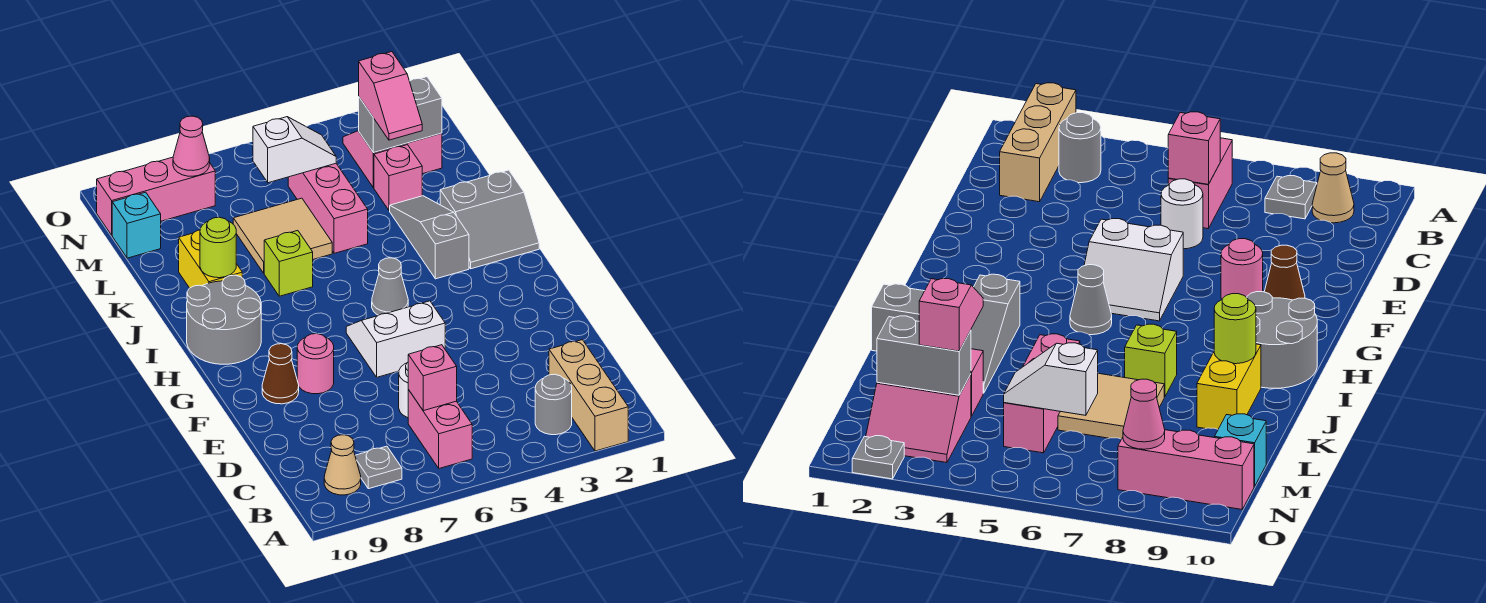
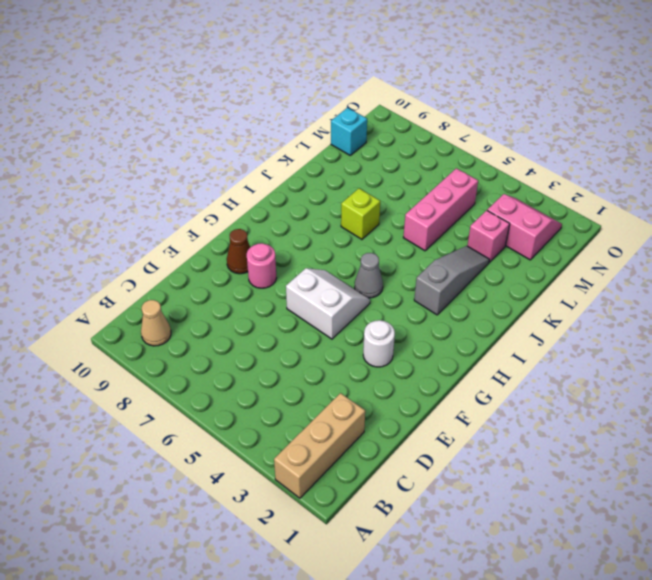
white 1x1 round brick [363,320,395,367] -> white 1x1 round brick moved to [399,362,408,418]
none -> grey 1x1 round brick [535,374,572,435]
none -> pink 1x2 brick [408,390,472,468]
none -> grey 1x1 plate [355,446,402,489]

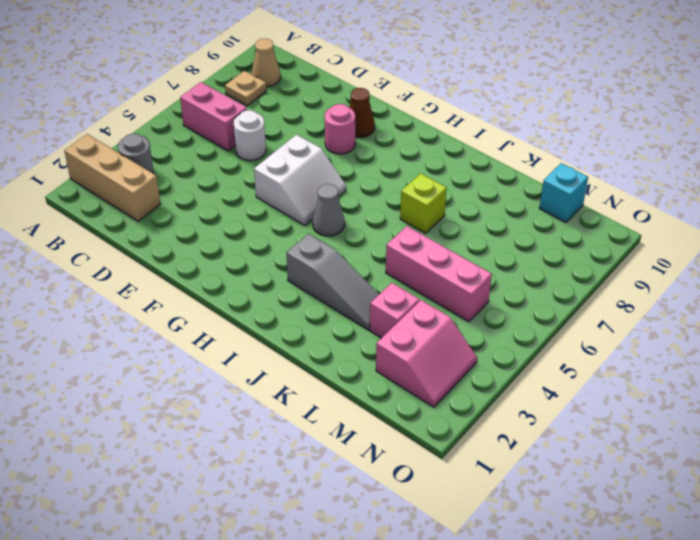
tan 1x1 plate [225,71,266,106] -> grey 1x1 plate [355,446,402,489]
none -> grey 2x2 round brick [187,275,261,364]
none -> grey 2x2 slope [440,170,539,269]
none -> yellow 1x2 brick [179,230,242,288]

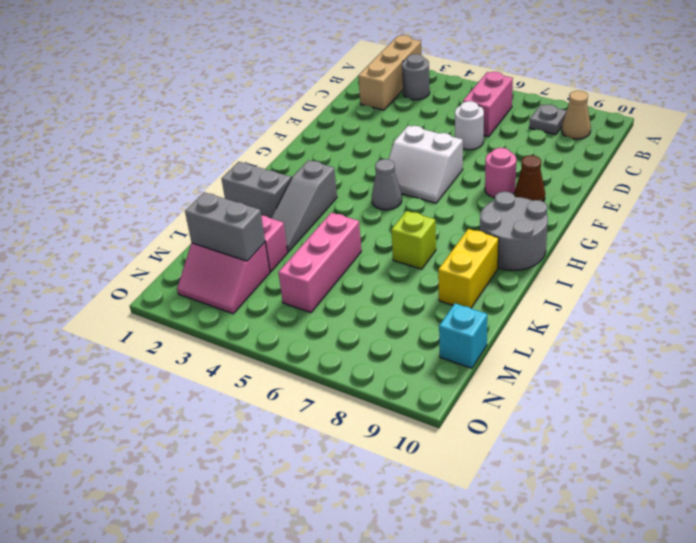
none -> tan 2x2 tile [233,198,332,273]
none -> pink 1x3 brick [97,157,215,235]
none -> grey 1x1 plate [852,436,904,479]

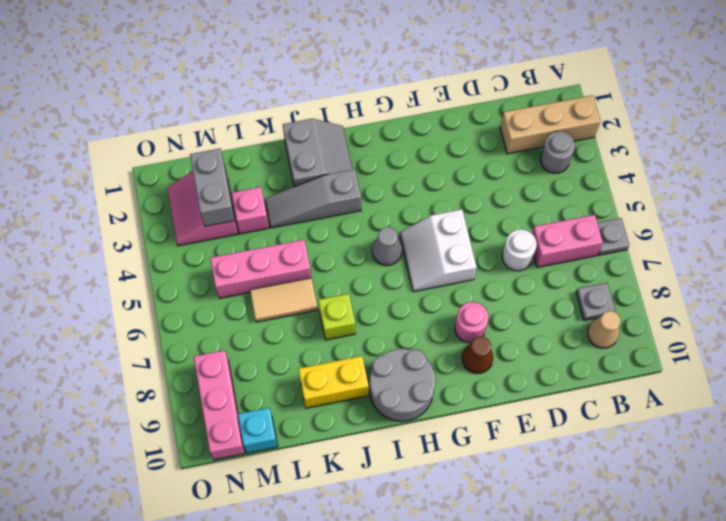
grey 1x1 plate [598,218,629,255] -> grey 1x1 plate moved to [852,436,904,479]
tan 1x2 tile [250,278,318,322] -> tan 2x2 tile [233,198,332,273]
none -> pink 1x1 brick [408,345,457,411]
none -> lime 1x1 round brick [200,217,236,278]
none -> white 1x2 slope [253,117,336,183]

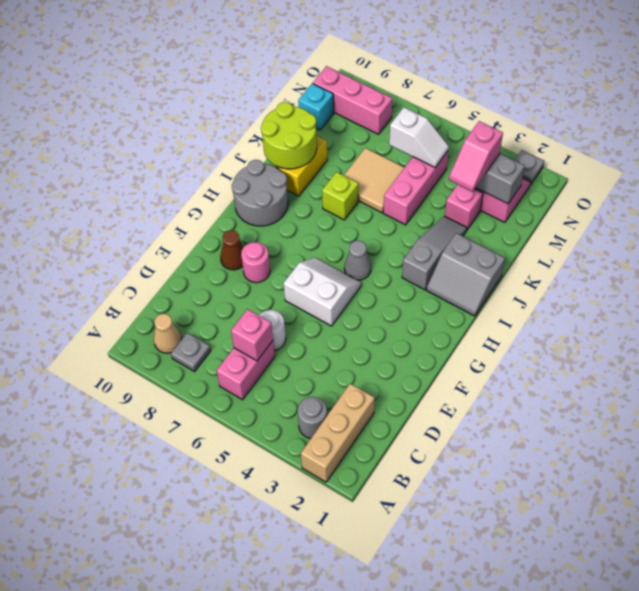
lime 2x2 round brick [261,102,317,169] -> lime 1x1 round brick [200,217,236,278]
none -> pink 1x1 cone [173,116,210,176]

